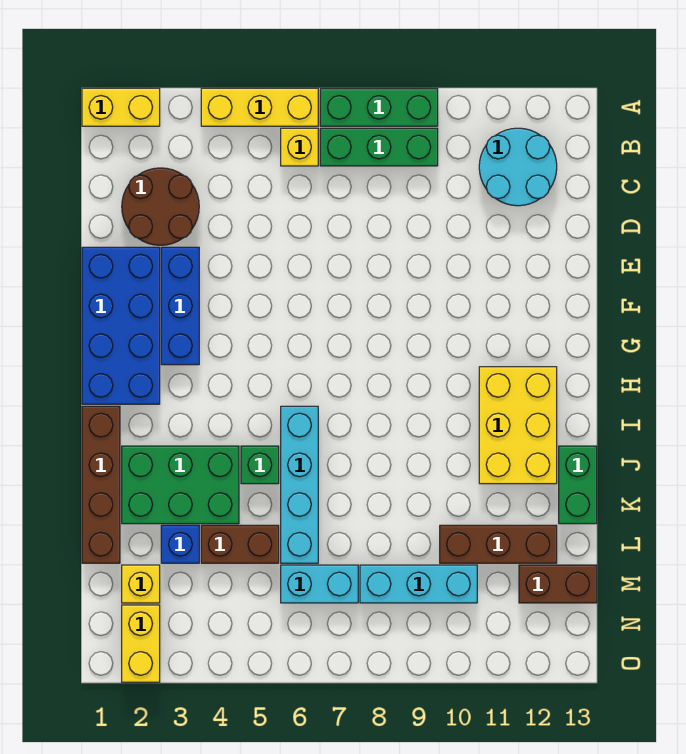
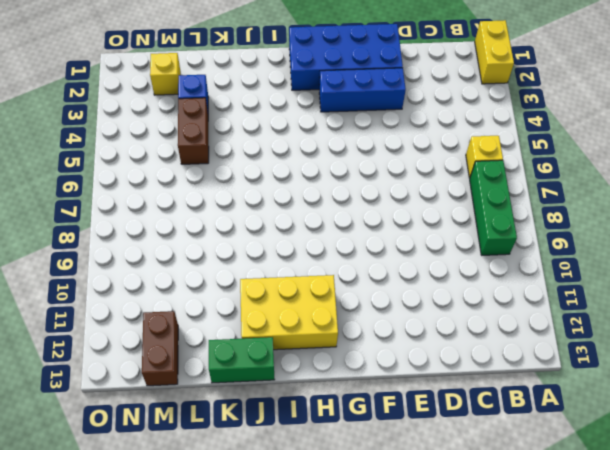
none -> yellow 1x3 brick [201,88,318,126]
none -> green 1x3 brick [320,88,438,126]
none -> cyan 2x2 round brick [479,128,557,206]

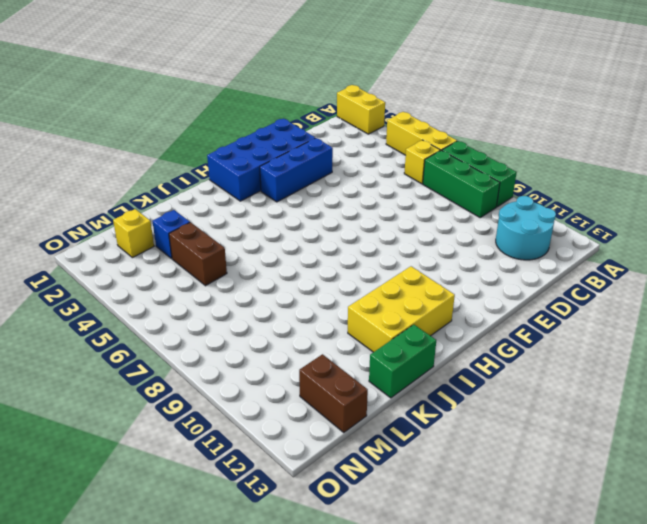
none -> brown 2x2 round brick [122,168,199,245]
none -> brown 1x4 brick [82,406,120,563]
none -> cyan 1x4 brick [281,406,318,563]

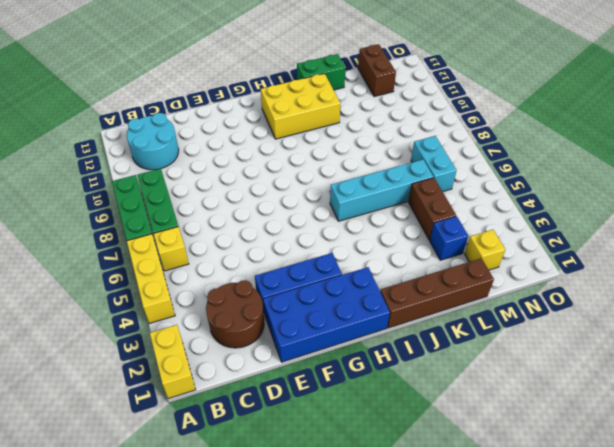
none -> green 2x3 brick [122,446,239,524]
none -> green 1x1 brick [241,446,279,484]
none -> brown 1x3 brick [440,525,557,563]

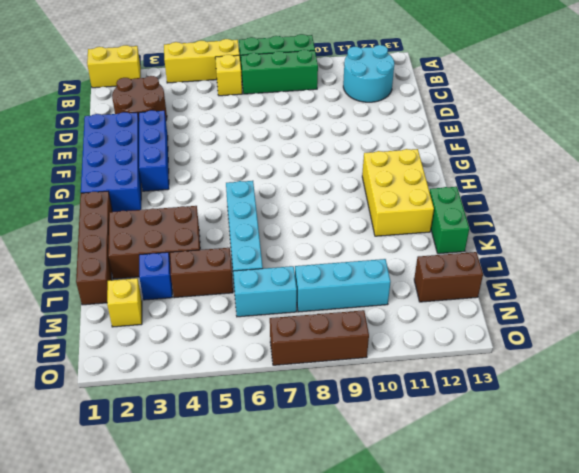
brown 2x3 brick [108,206,200,279] -> green 2x3 brick [122,446,239,524]
brown 1x3 brick [270,310,369,365] -> brown 1x3 brick moved to [440,525,557,563]
none -> green 1x1 brick [241,446,279,484]
none -> yellow 1x2 brick [122,605,160,682]

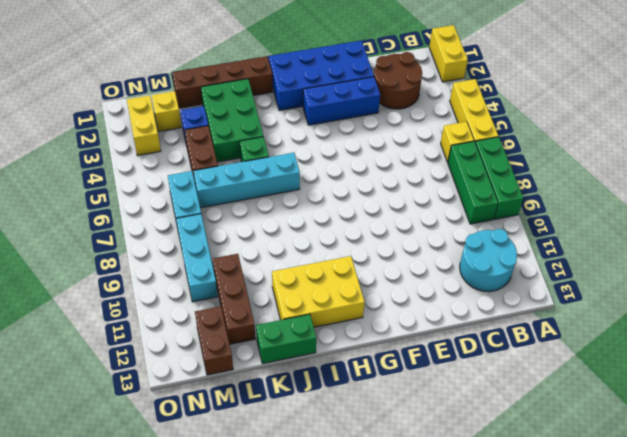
yellow 1x2 brick [127,95,161,156] -> yellow 1x2 brick turned to [122,605,160,682]

